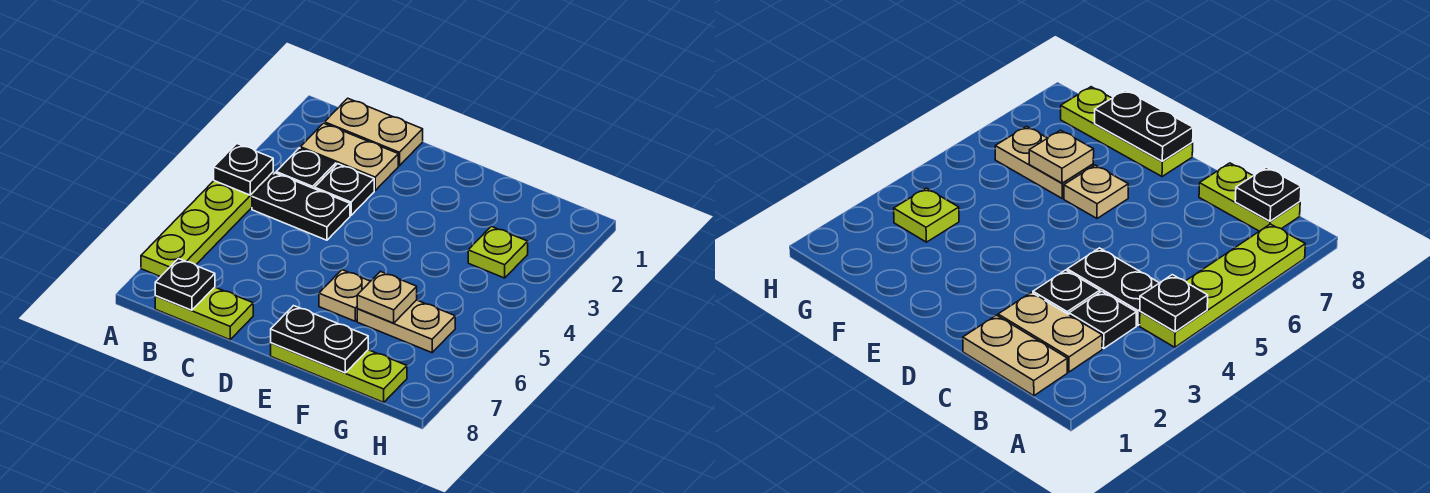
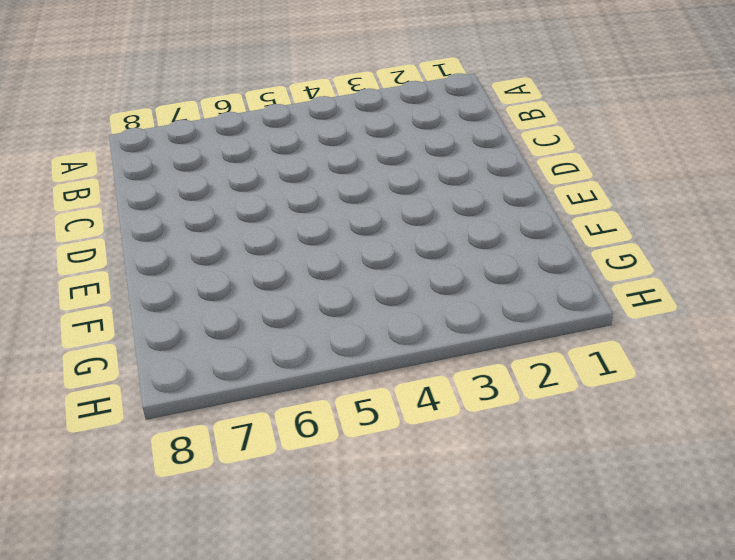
none -> lime 1x4 plate [141,172,273,277]
none -> tan 1x2 plate [325,98,423,166]
none -> tan 1x2 plate [300,123,398,190]

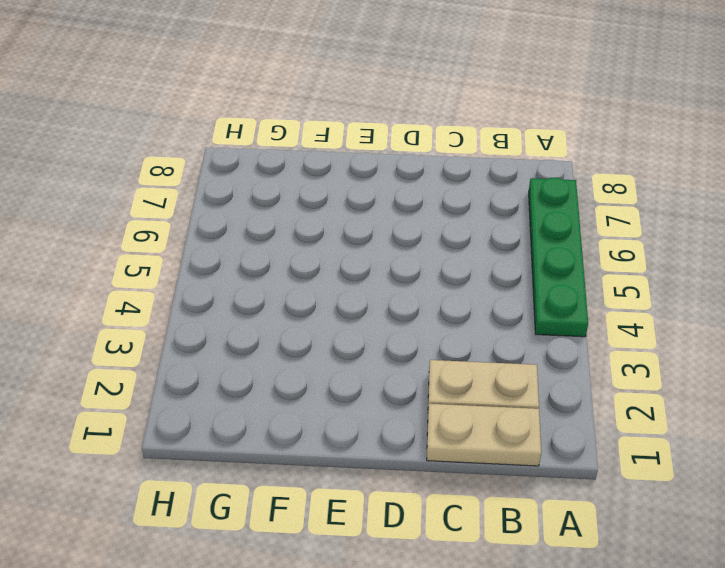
green 1x4 plate [529,178,588,337] -> lime 1x4 plate [141,172,273,277]
none -> black 1x1 plate [276,148,336,189]
none -> black 1x2 plate [252,173,350,240]
none -> lime 1x2 plate [155,287,253,340]

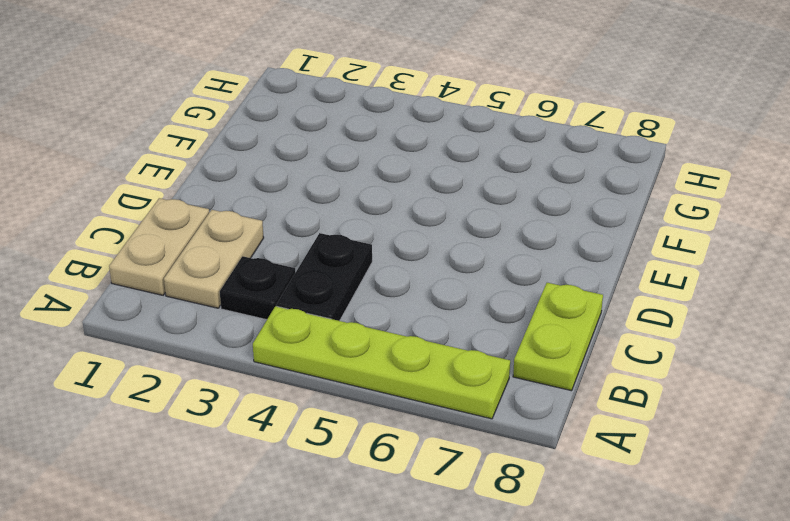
none -> black 1x1 plate [315,164,374,215]
none -> tan 1x1 plate [319,270,370,321]
none -> lime 1x3 plate [271,343,407,402]

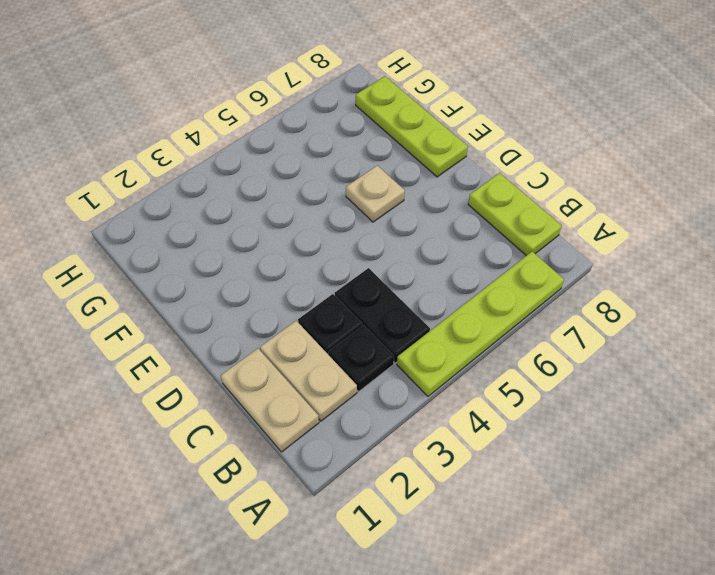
none -> tan 1x2 plate [357,300,455,353]
none -> lime 1x1 plate [468,226,528,278]
none -> black 1x1 plate [214,144,273,195]

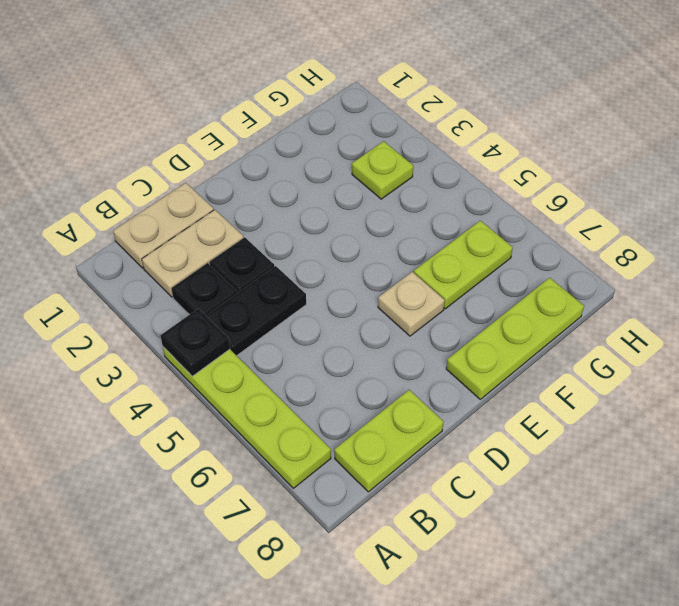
lime 1x2 plate [414,221,513,309] -> tan 1x2 plate [357,300,455,353]
none -> black 1x1 plate [155,259,215,310]
none -> black 1x2 plate [271,306,368,373]
none -> tan 1x1 plate [357,271,417,323]

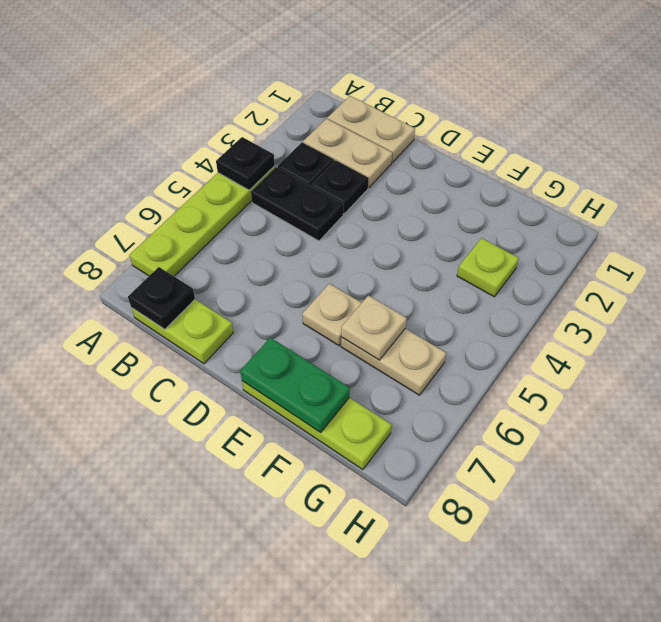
green 1x2 plate [240,338,350,433] -> black 1x2 plate [271,306,368,373]

